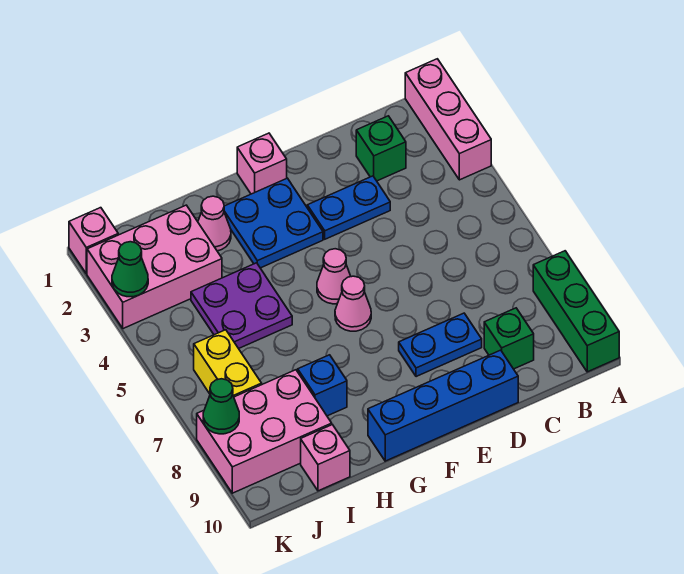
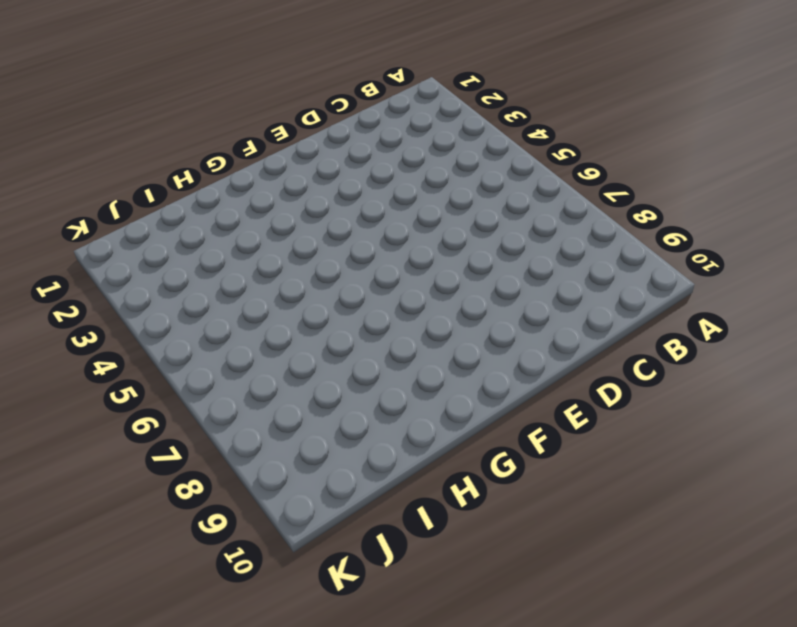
none -> pink 1x3 brick [405,59,491,180]
none -> green 1x3 brick [533,251,619,372]
none -> green 1x1 brick [356,116,406,181]

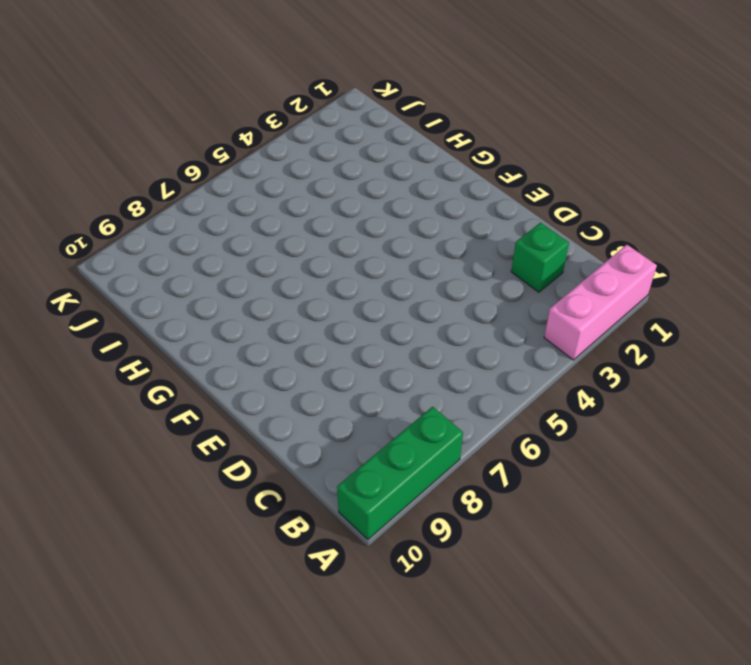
none -> green 1x1 brick [484,308,534,369]
none -> blue 1x2 plate [307,176,390,239]
none -> blue 1x2 plate [399,313,482,377]

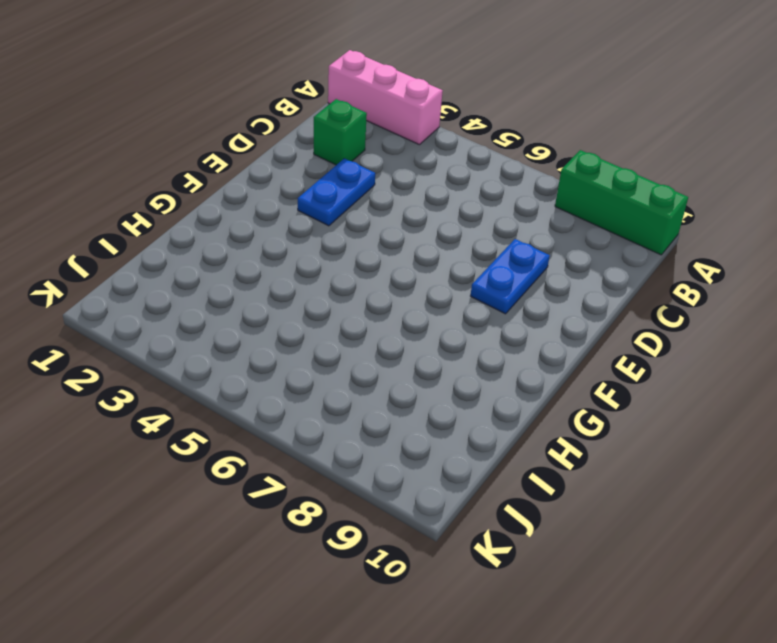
none -> green 1x1 brick [484,308,534,369]
none -> blue 1x4 brick [368,350,518,461]
none -> pink 1x1 brick [237,133,287,194]

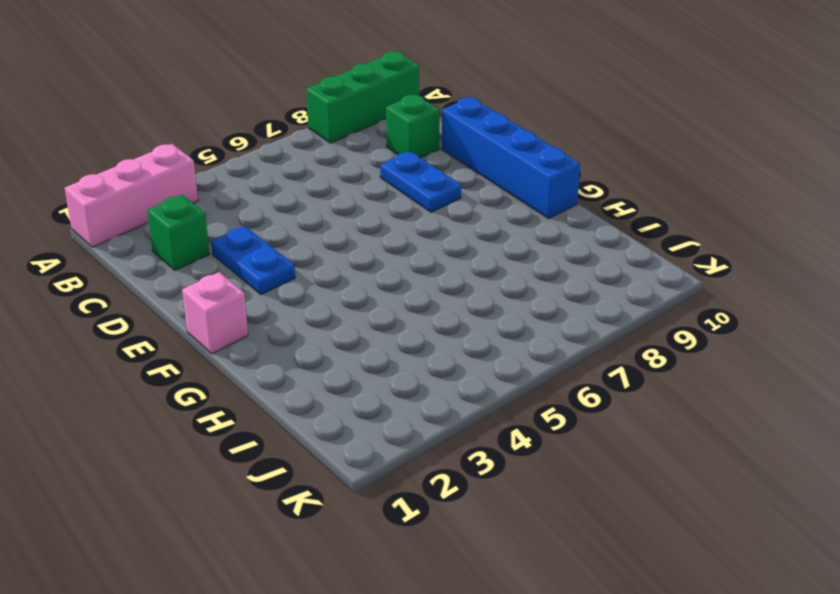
none -> blue 2x2 plate [224,178,323,268]
none -> pink 1x1 cone [317,249,351,304]
none -> pink 1x1 cone [335,276,371,331]

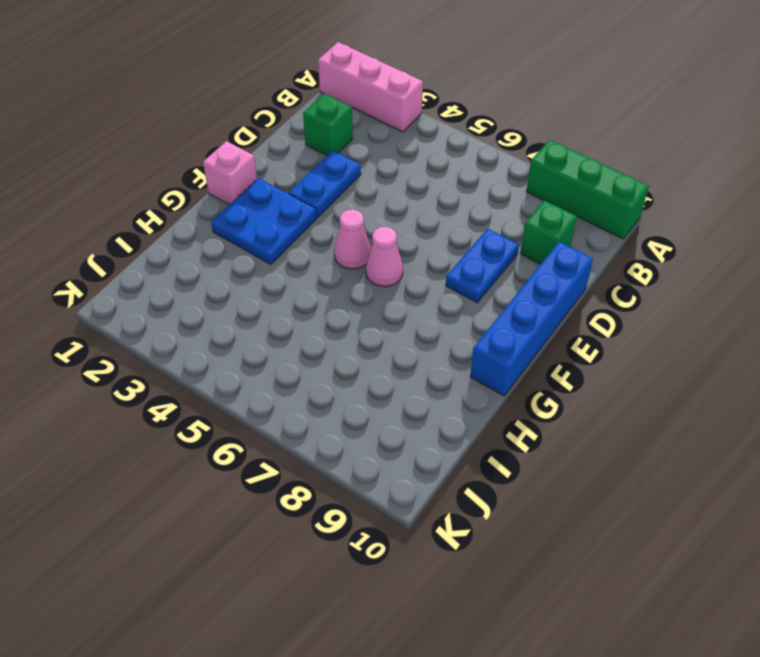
none -> pink 1x1 cone [198,196,231,251]
none -> purple 2x2 plate [191,263,292,349]
none -> blue 1x1 brick [298,355,347,416]

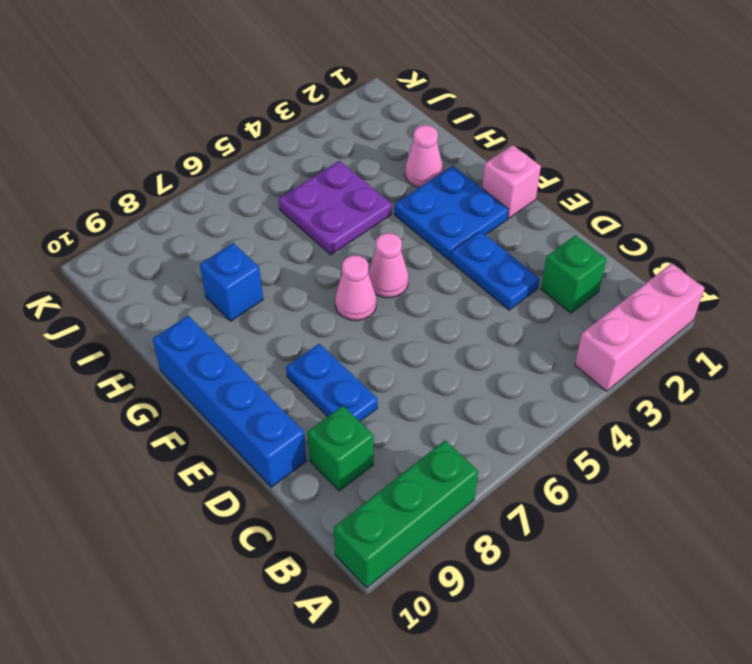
none -> pink 2x3 brick [87,205,222,329]
none -> pink 2x3 brick [197,370,332,493]
none -> pink 1x1 brick [301,425,350,491]

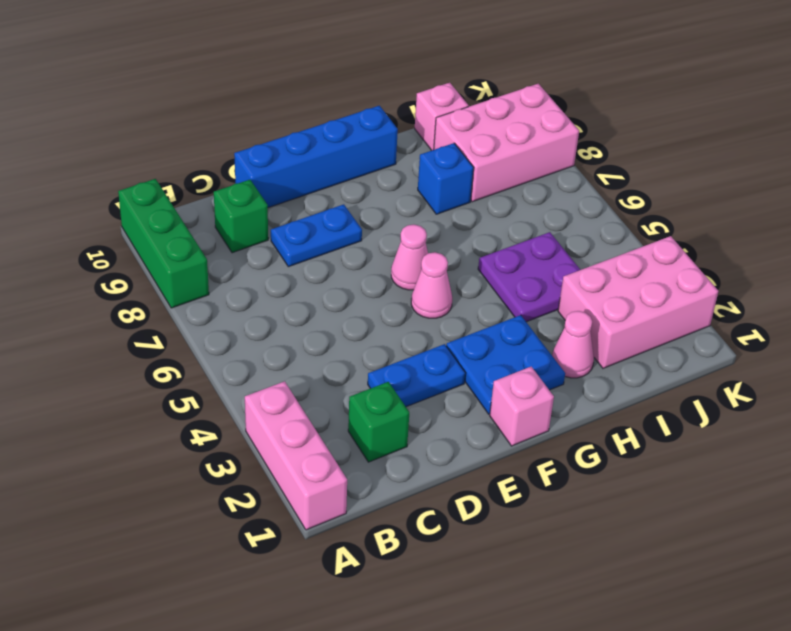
none -> yellow 1x2 brick [194,330,262,397]
none -> pink 1x1 brick [69,208,118,274]
none -> green 1x1 cone [112,242,148,297]

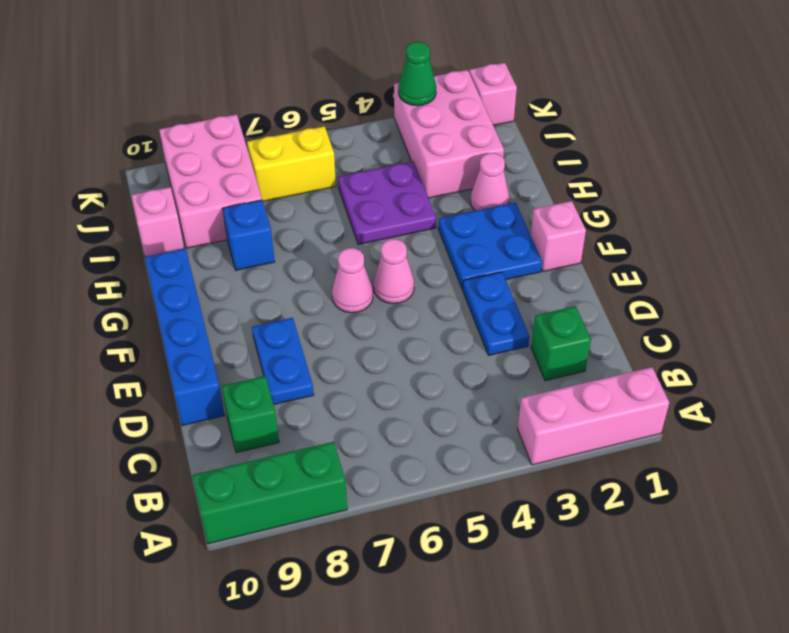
none -> green 1x1 cone [203,379,239,434]

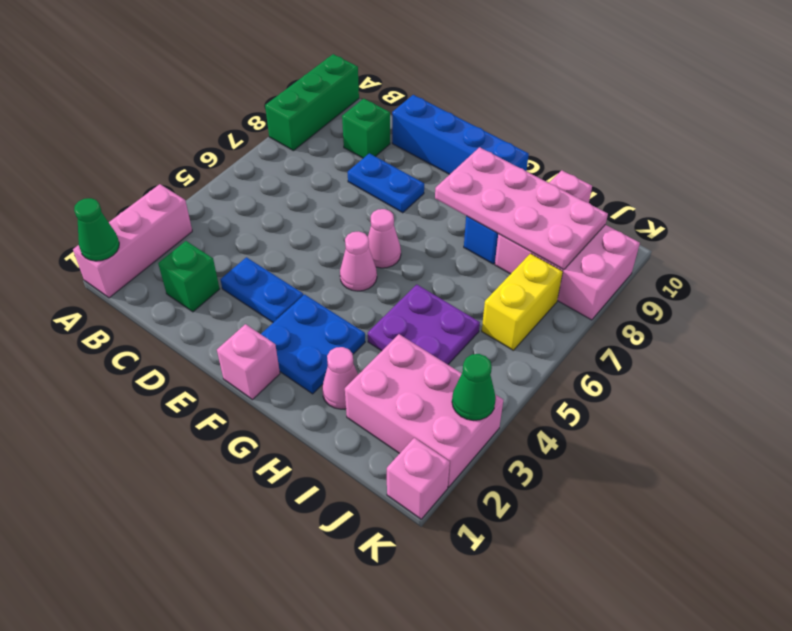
green 1x1 cone [74,198,119,261] -> green 1x1 cone moved to [203,379,239,434]
pink 2x4 plate [435,147,608,270] -> none

